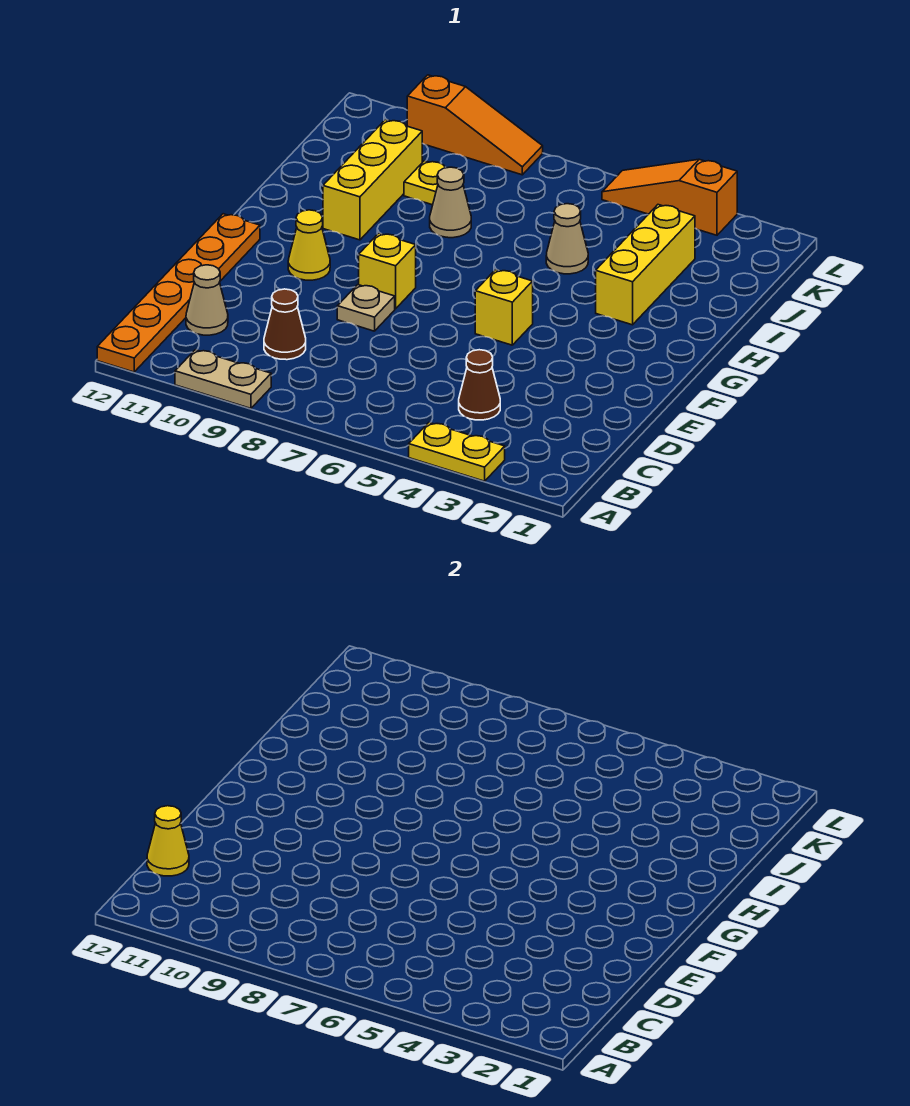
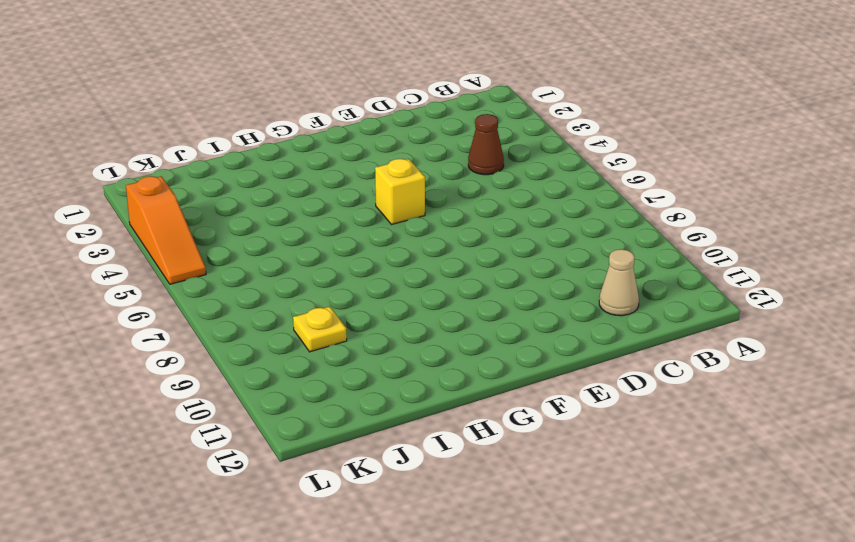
none -> yellow 1x2 plate [409,423,505,481]
none -> tan 1x2 plate [175,350,271,408]
none -> orange 1x6 plate [97,214,260,372]

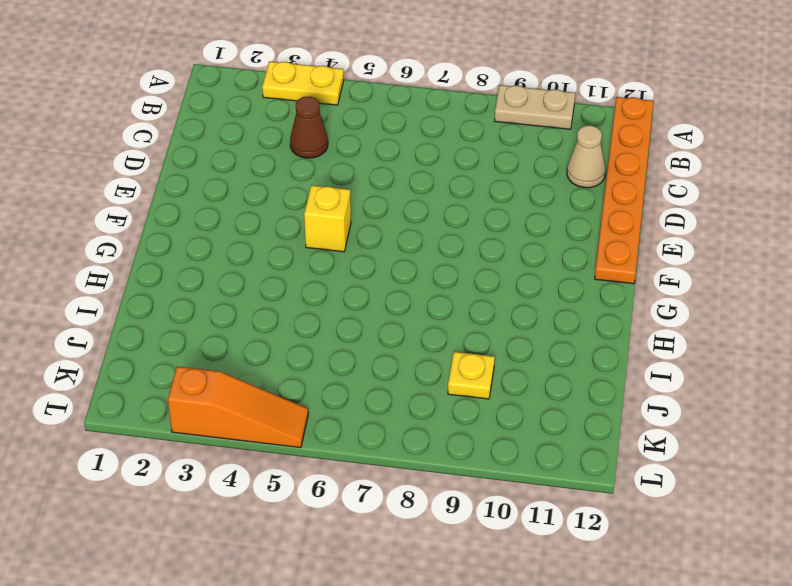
none -> brown 1x1 cone [264,289,306,360]
none -> tan 1x1 plate [337,285,395,331]
none -> yellow 1x1 brick [359,233,416,309]

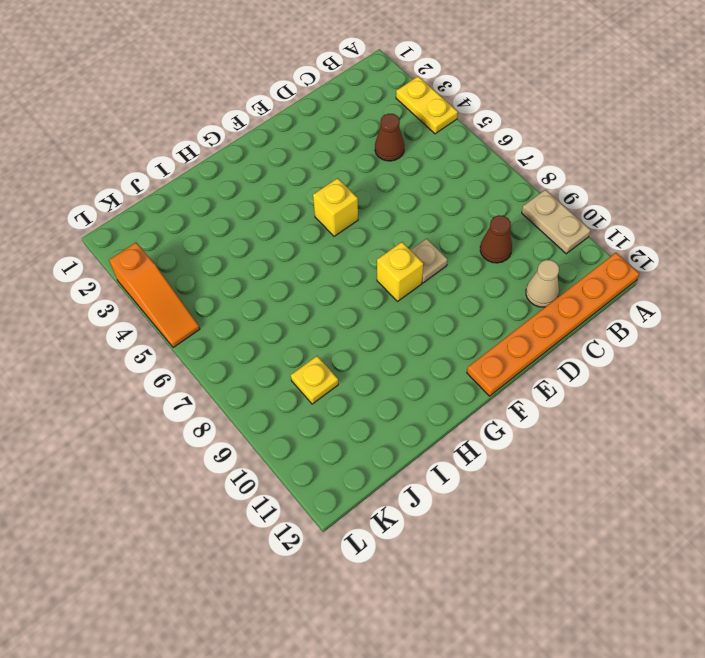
none -> yellow 1x1 cone [288,210,330,280]
none -> yellow 1x3 brick [596,205,695,325]
none -> yellow 1x3 brick [323,120,422,240]

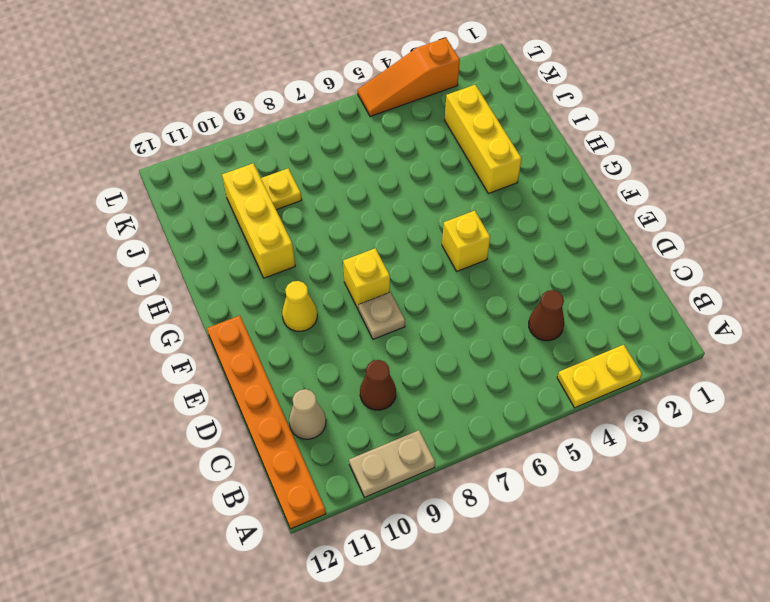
none -> tan 1x1 cone [546,204,588,274]
none -> tan 1x1 cone [430,167,471,238]
none -> orange 1x3 slope [407,75,543,175]

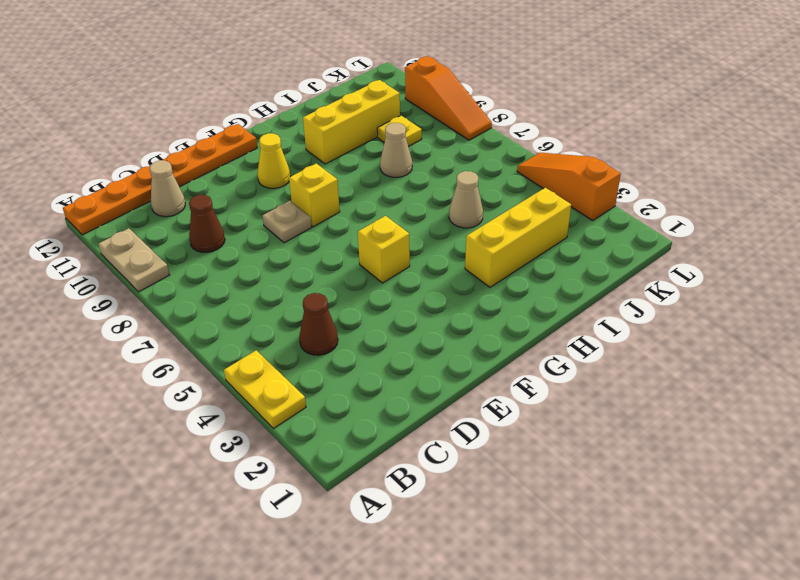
none -> yellow 1x1 cone [147,806,189,876]

